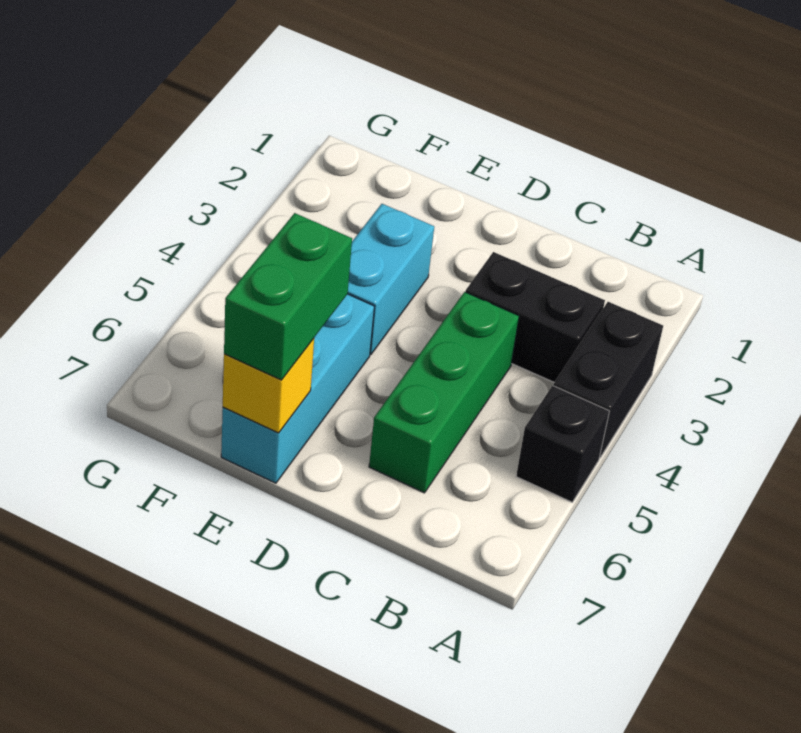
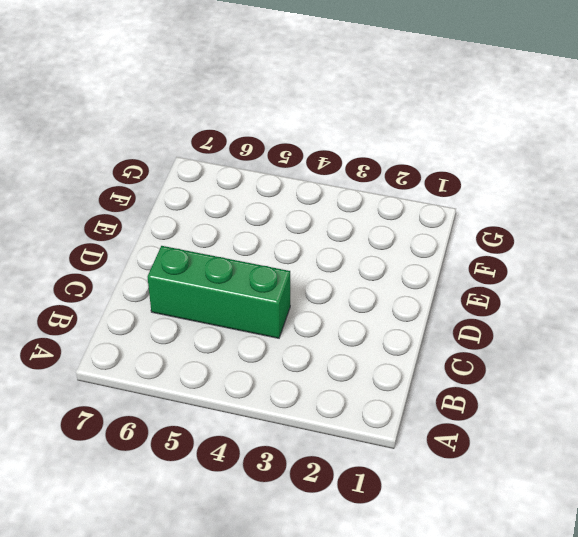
none -> black 1x2 brick [553,302,663,458]
none -> black 1x1 brick [516,386,609,502]

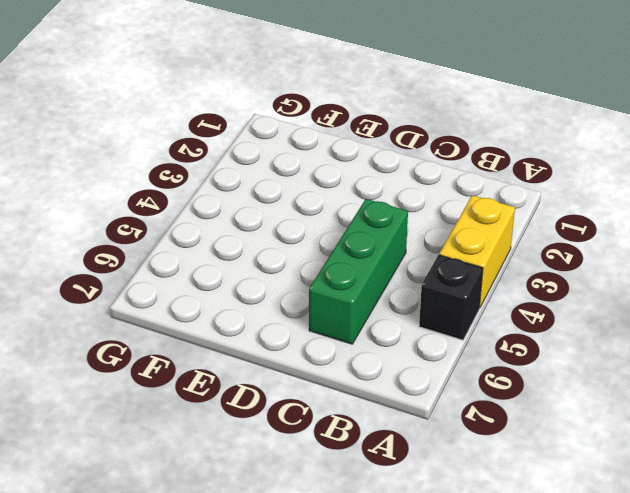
yellow 1x2 brick [439,195,515,308] -> black 1x2 brick [553,302,663,458]
none -> black 1x2 brick [466,252,605,382]
none -> cyan 1x2 brick [348,204,434,354]

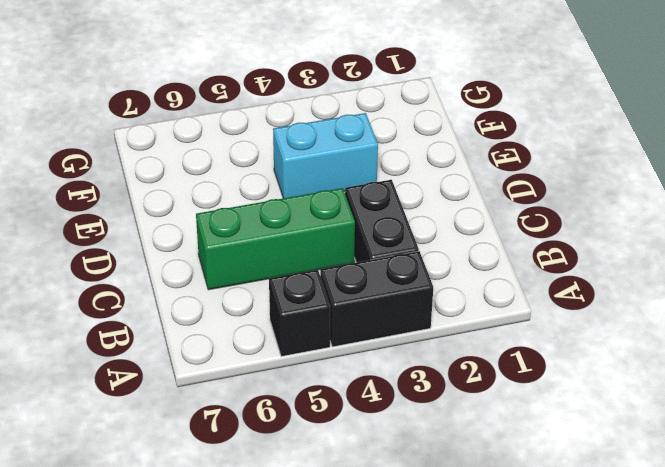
none -> cyan 1x3 brick [221,294,374,483]
none -> yellow 1x1 brick [223,338,314,433]

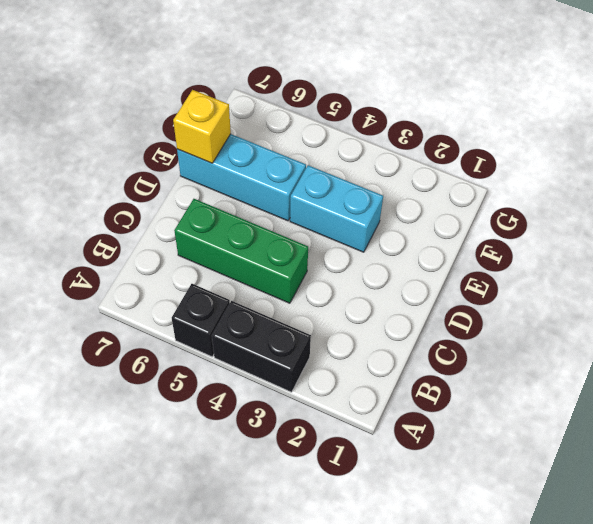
none -> black 1x2 brick [466,252,605,382]
none -> green 1x2 brick [224,213,352,380]

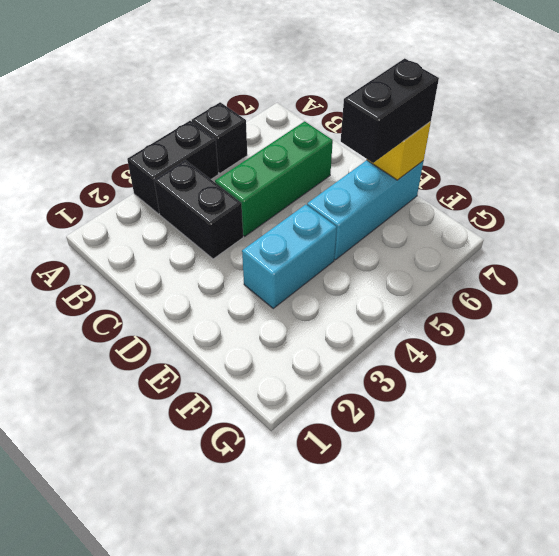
black 1x2 brick [341,58,439,163] -> green 1x2 brick [224,213,352,380]

